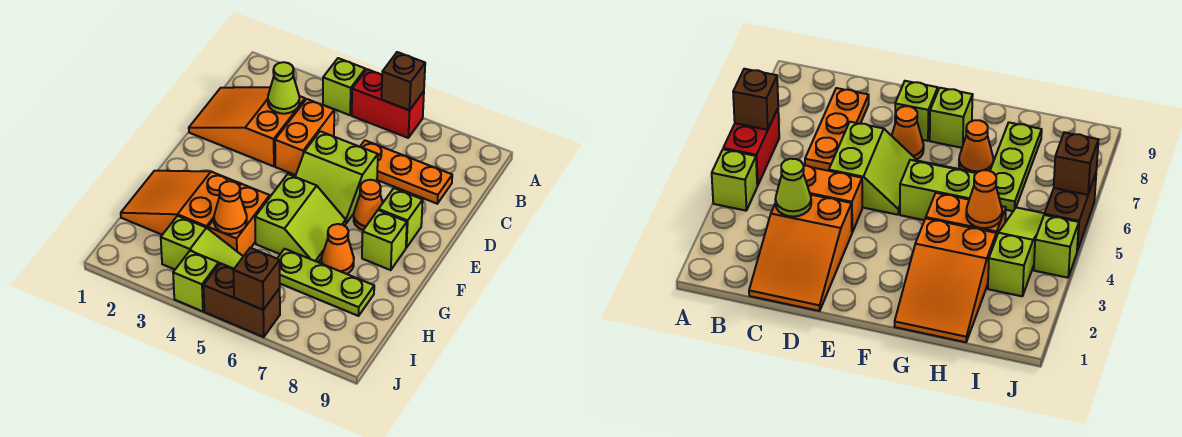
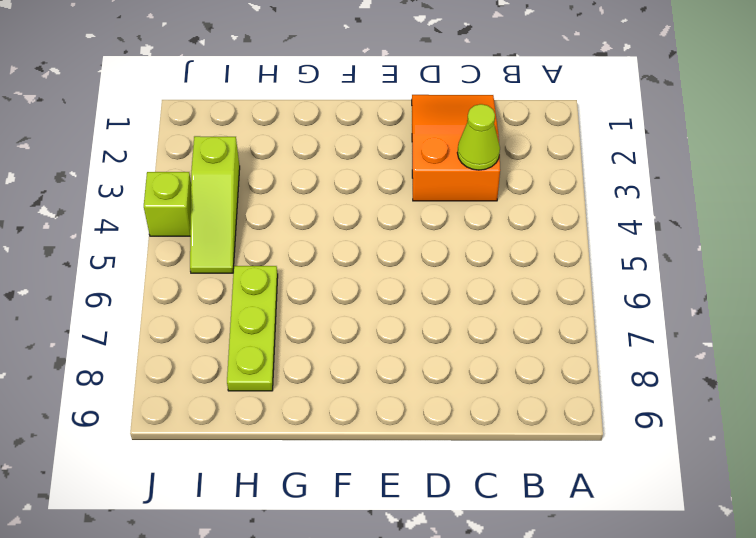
none -> lime 1x1 brick [323,58,365,115]
none -> red 1x2 brick [352,69,424,138]
none -> orange 1x2 brick [275,99,334,175]

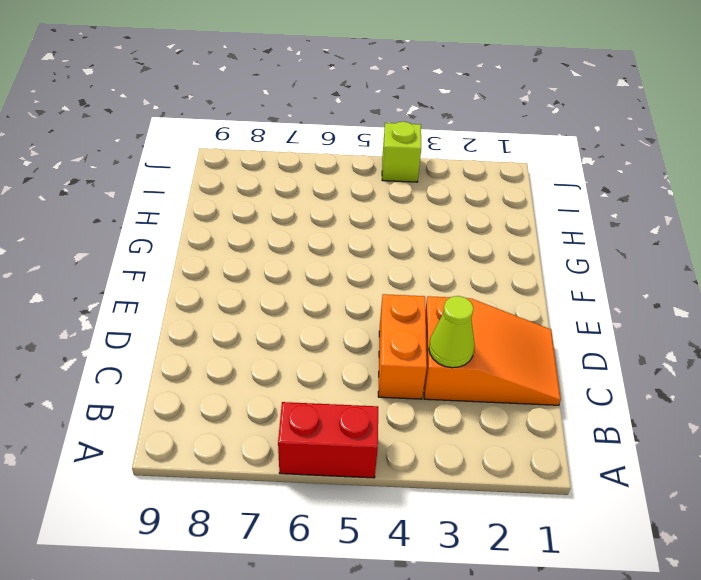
none -> lime 1x1 brick [323,58,365,115]
none -> orange 1x3 plate [360,140,452,204]
none -> lime 2x2 slope [295,131,378,223]

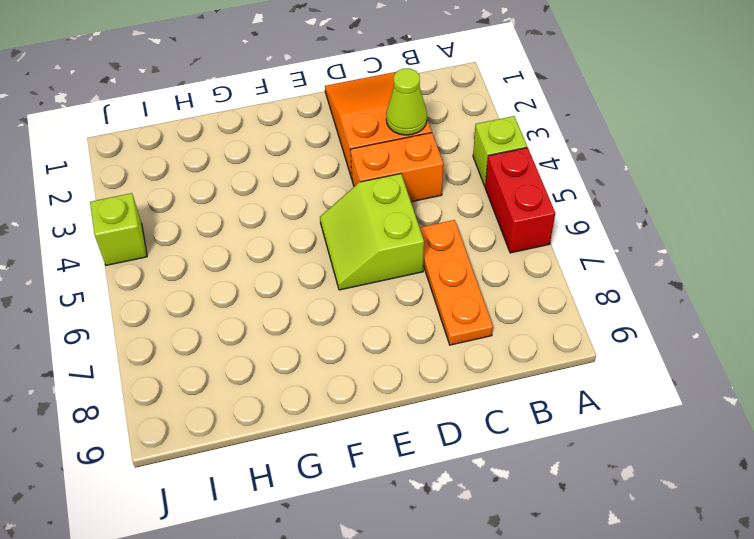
none -> orange 1x1 cone [354,180,383,230]
none -> lime 1x1 brick [379,188,423,248]
none -> lime 2x2 slope [255,174,346,262]

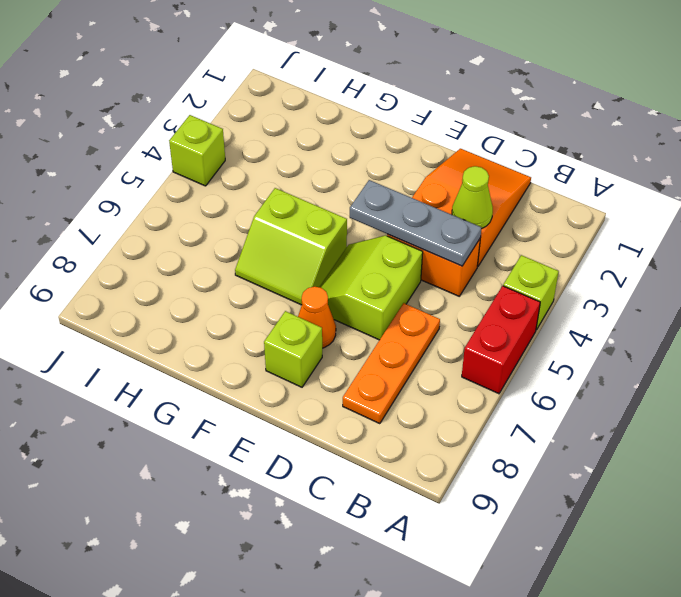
grey 1x3 plate [350,180,481,266] -> none
none -> lime 1x1 brick [362,210,407,270]
none -> orange 2x3 slope [121,171,240,235]
none -> orange 1x2 brick [208,184,270,256]

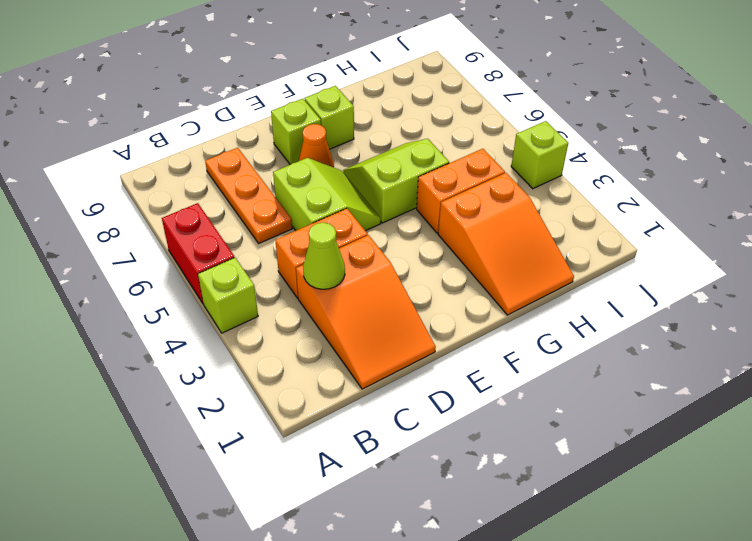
none -> orange 1x1 cone [321,224,354,274]
none -> lime 1x3 plate [277,249,374,316]
none -> lime 1x3 slope [161,216,243,270]

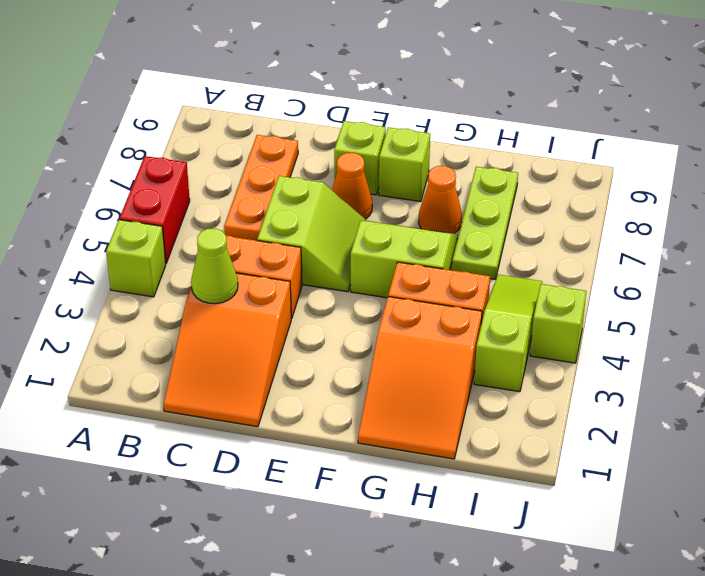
none -> brown 1x2 brick [203,263,280,337]
none -> brown 1x1 brick [381,52,425,110]
none -> orange 1x1 cone [214,181,247,234]

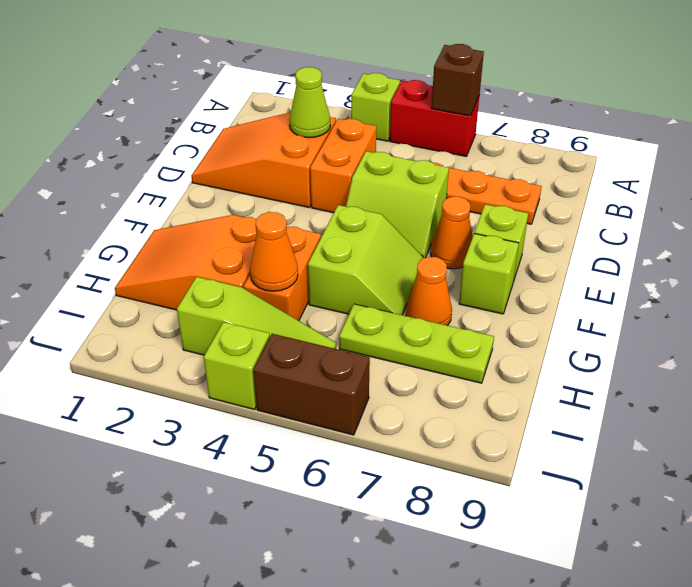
none -> brown 1x1 brick [233,248,280,310]

